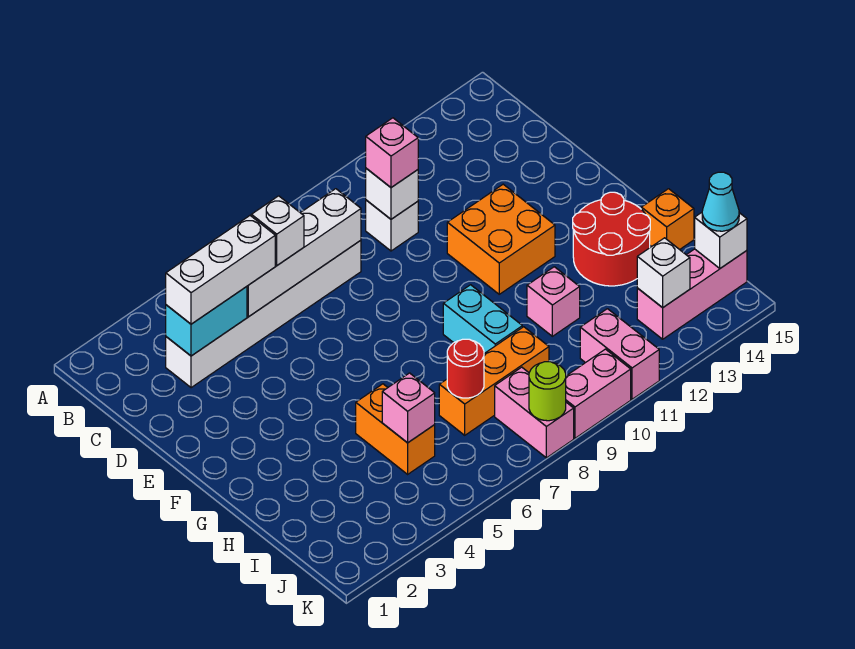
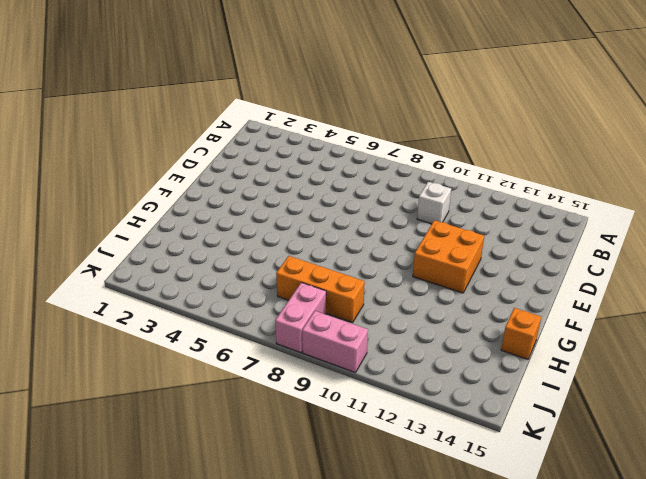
none -> white 1x6 brick [166,240,361,388]
none -> cyan 1x2 brick [443,285,522,353]
none -> red 2x2 round brick [573,192,650,286]

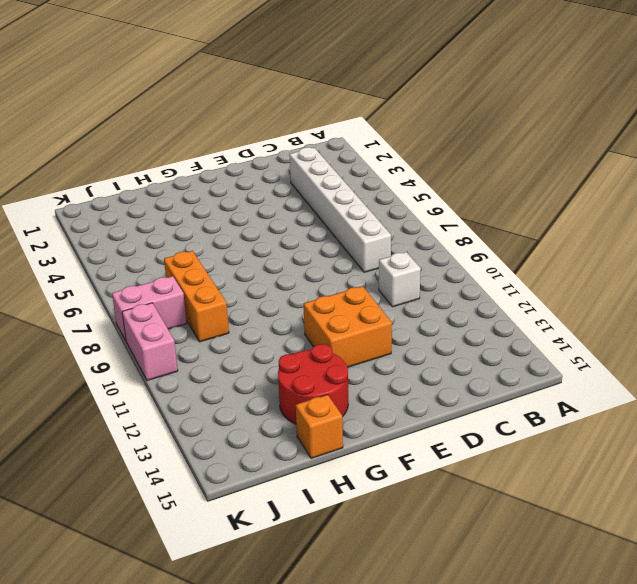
none -> cyan 1x2 brick [443,285,522,353]
none -> orange 1x2 brick [356,384,435,474]
none -> pink 1x1 brick [527,267,580,336]

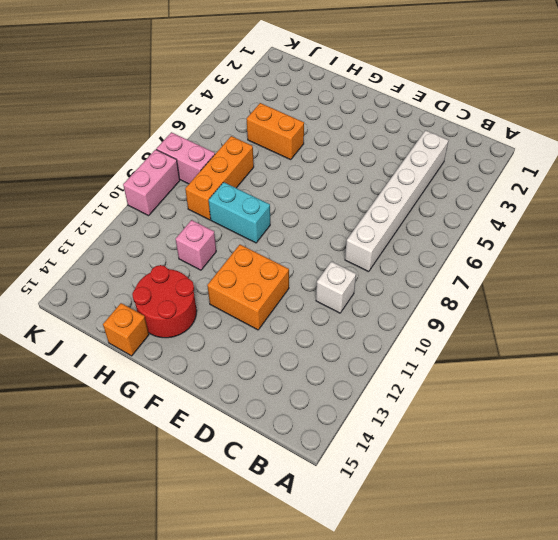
none -> pink 1x2 brick [580,309,659,399]
none -> pink 1x3 brick [637,249,747,339]
none -> cyan 1x2 brick [166,287,247,356]

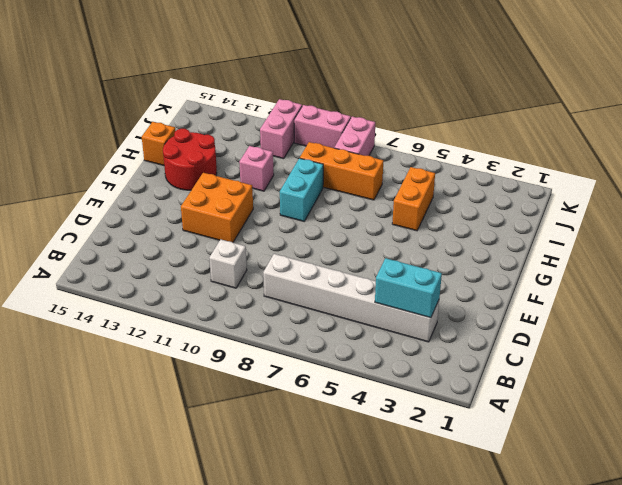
none -> pink 1x3 brick [637,249,747,339]
none -> white 1x4 brick [247,189,361,317]
none -> white 1x1 brick [366,168,418,219]

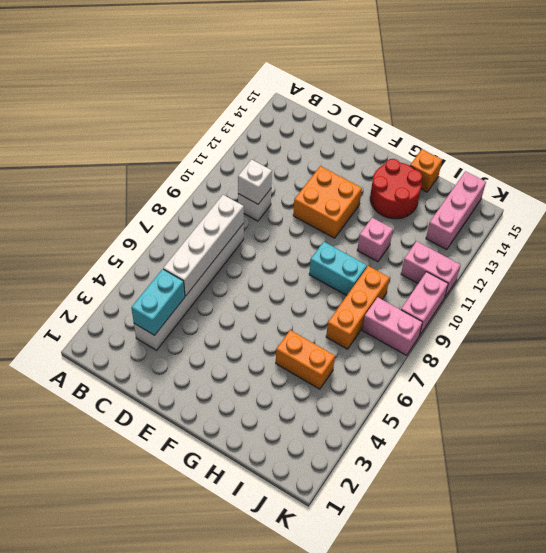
none -> pink 1x1 brick [382,373,435,443]
none -> red 1x1 round brick [447,339,484,398]
none -> white 1x1 brick [637,238,690,308]

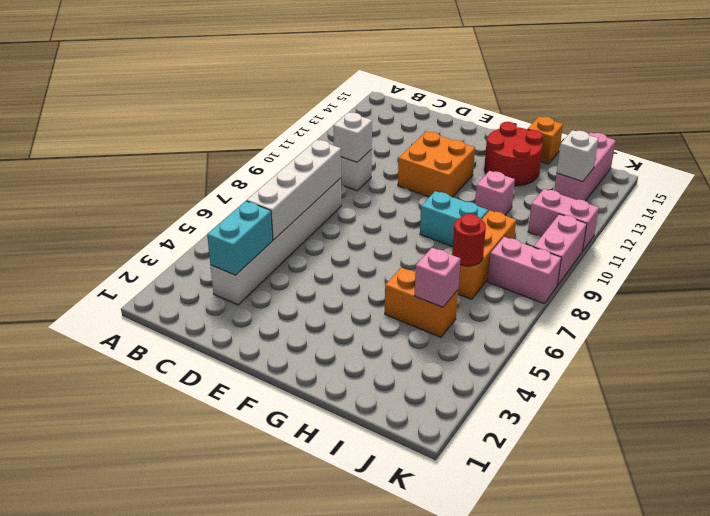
none -> white 1x1 brick [695,213,747,268]
none -> lime 1x1 round brick [529,362,566,421]
none -> white 1x3 brick [166,216,275,324]

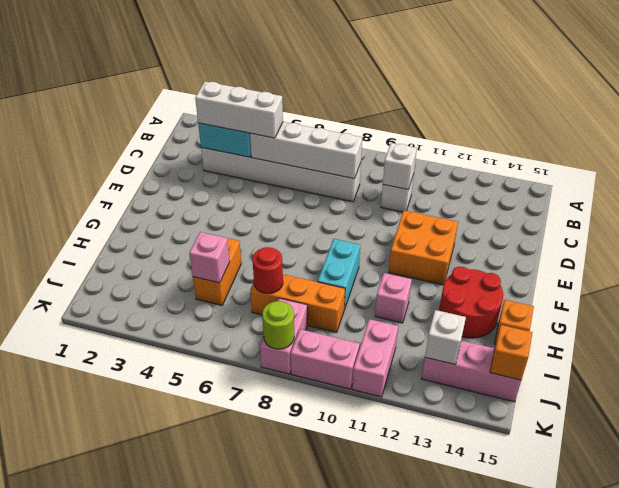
orange 1x1 brick [490,325,533,380] -> white 1x1 brick [695,213,747,268]
none -> white 1x1 brick [251,196,304,265]
none -> pink 1x1 brick [366,118,418,187]
none -> cyan 1x1 cone [702,172,739,231]

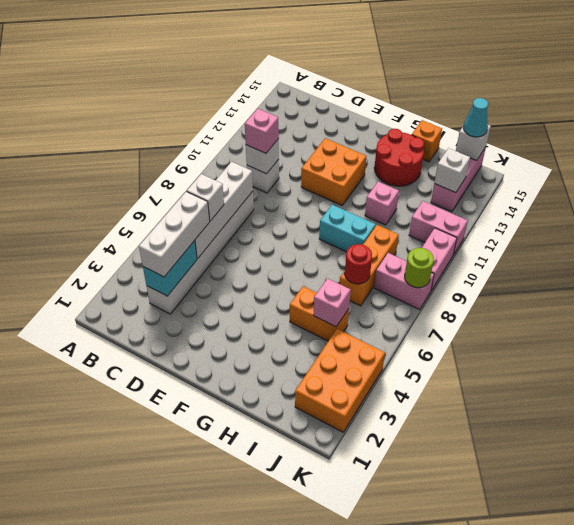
orange 2x3 brick [295,329,385,432] -> none

